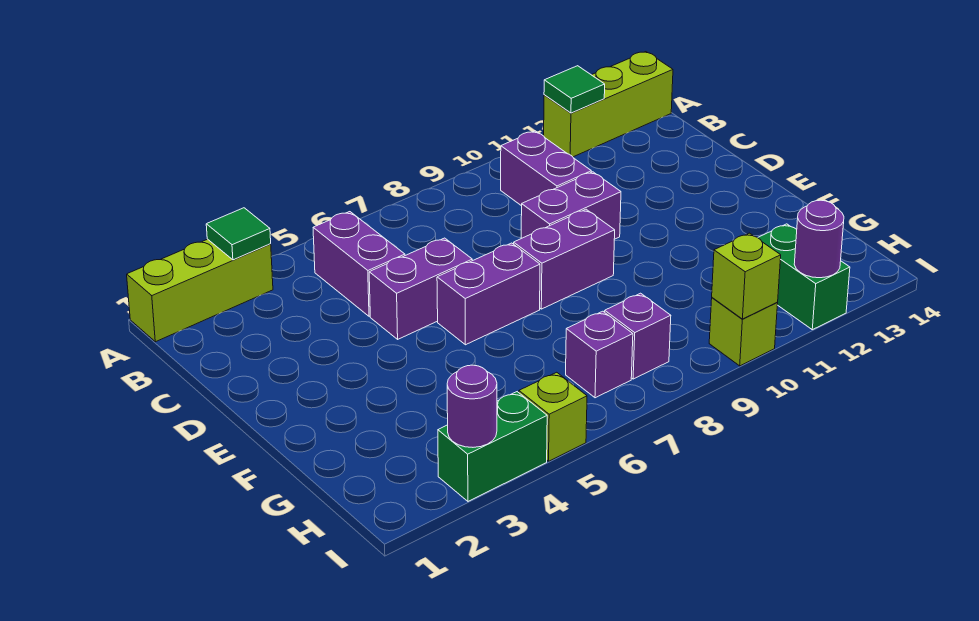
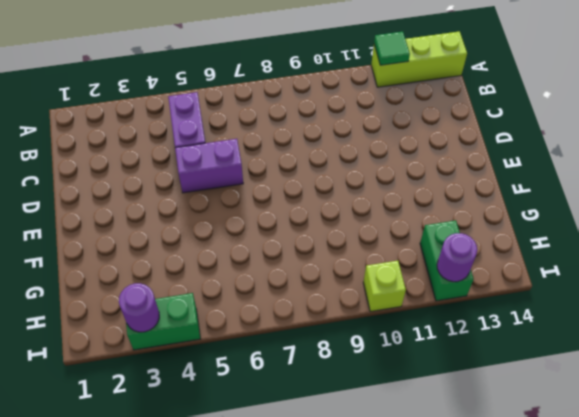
none -> lime 1x3 brick [127,239,273,342]
none -> purple 1x2 brick [500,131,591,206]
none -> purple 1x2 brick [521,172,621,239]

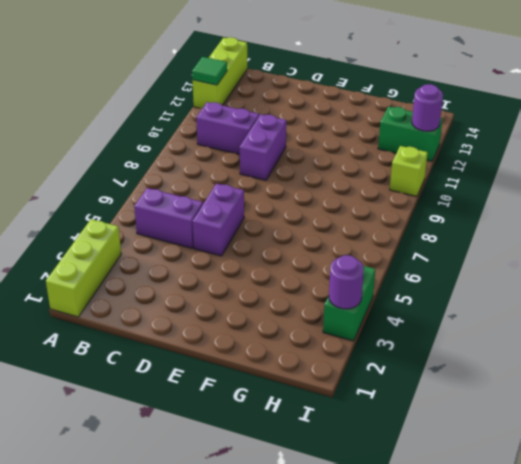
none -> purple 1x2 brick [437,243,540,345]
none -> purple 1x2 brick [514,209,615,309]
none -> purple 1x1 brick [566,311,633,398]

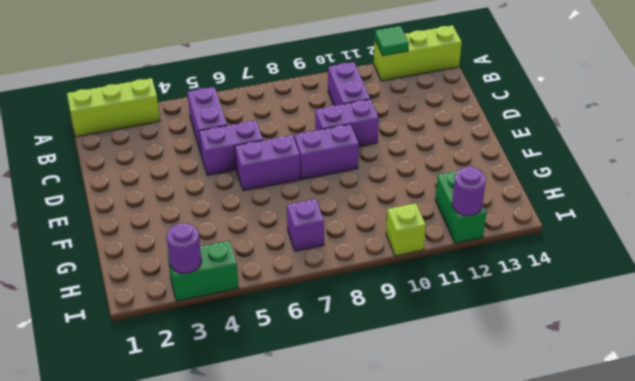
none -> purple 1x1 brick [605,293,671,379]
none -> lime 1x1 brick [519,372,587,461]
none -> green 1x1 tile [206,208,271,260]

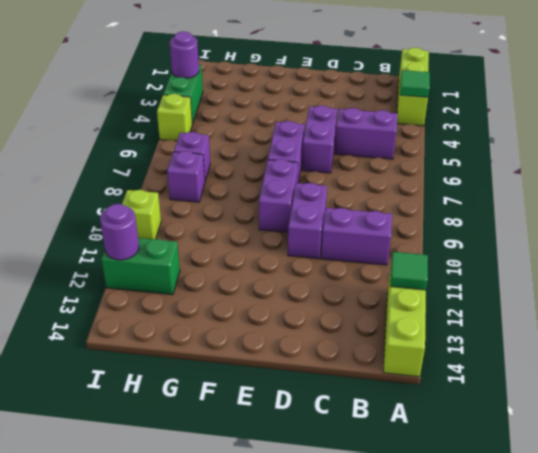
none -> lime 1x1 brick [712,233,781,319]

